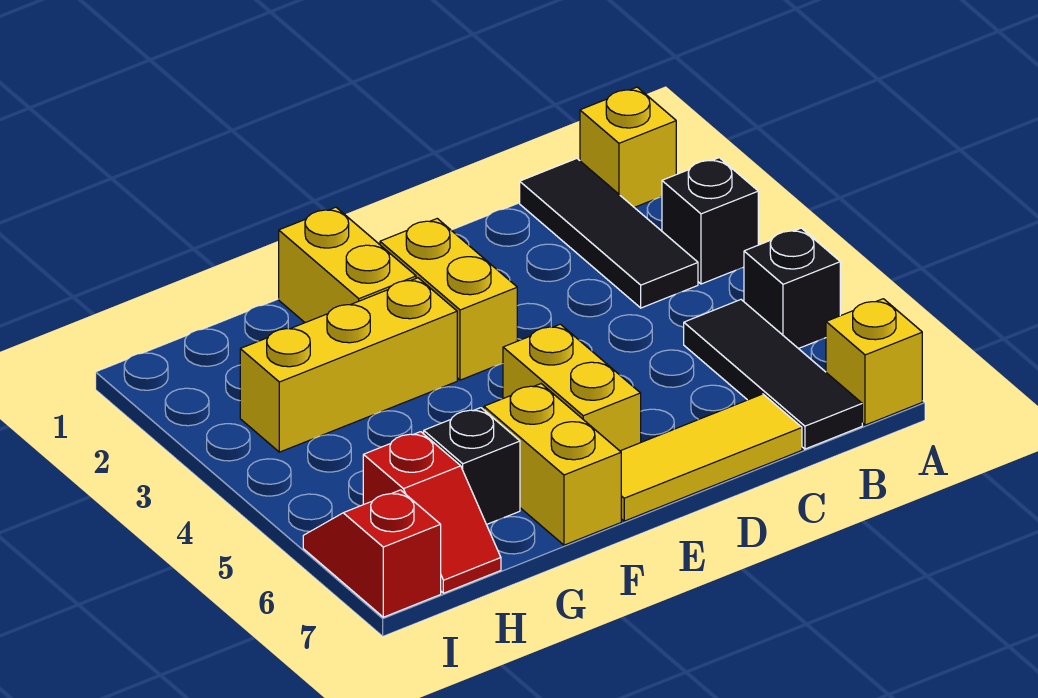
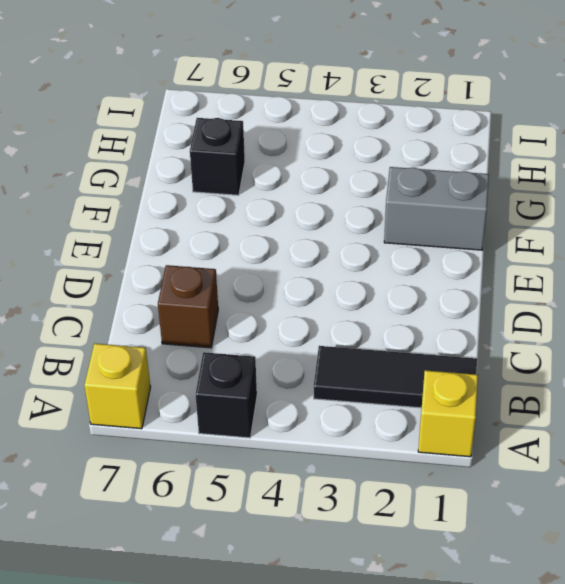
brown 1x1 brick [158,265,218,348] -> none
grey 1x2 brick [384,167,489,250] -> yellow 1x2 brick [279,207,416,323]
none -> black 1x1 brick [662,158,758,284]
none -> black 1x3 tile [684,300,862,449]
none -> yellow 1x3 tile [620,394,802,521]

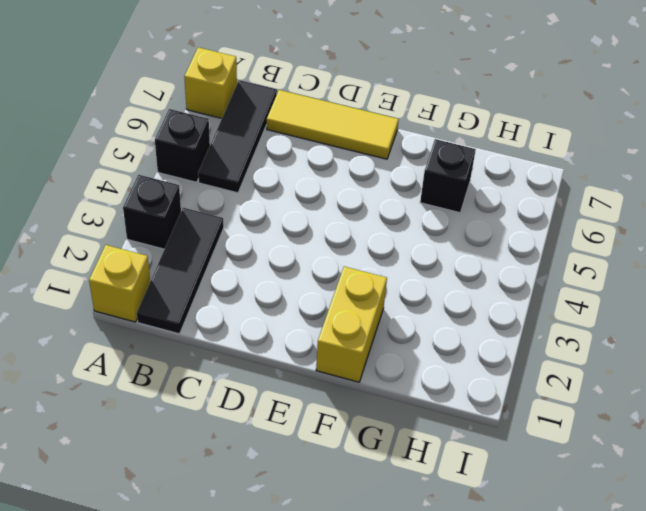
none -> yellow 1x2 brick [380,219,517,380]
none -> yellow 1x2 brick [503,324,641,451]
none -> yellow 1x3 brick [240,278,457,452]

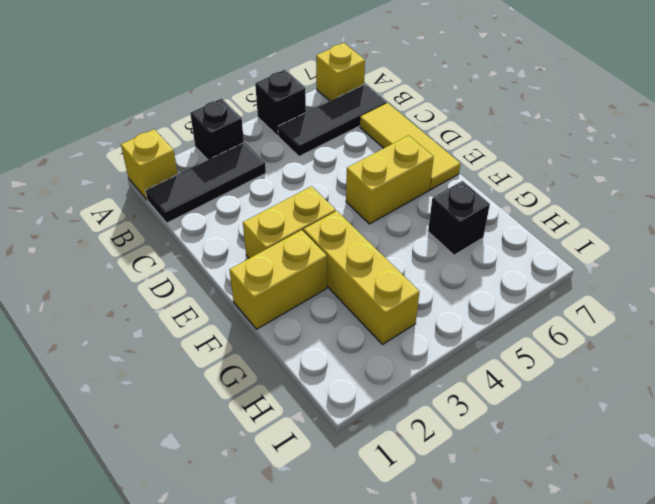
none -> yellow 1x2 brick [484,384,621,545]
none -> red 1x2 slope [363,432,501,593]
none -> red 1x2 slope [303,490,441,617]

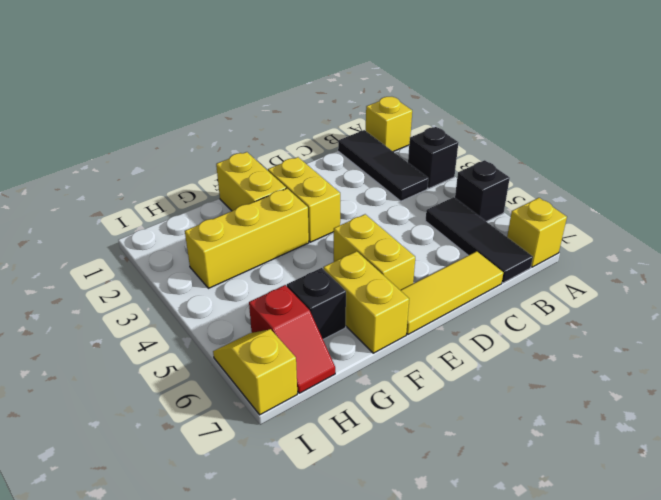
yellow 1x2 slope [213,329,297,415] -> red 1x2 slope [303,490,441,617]

